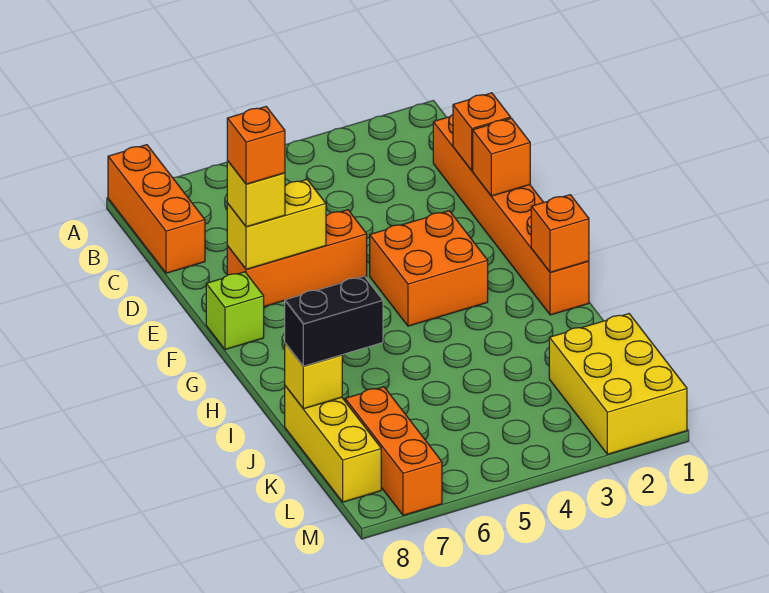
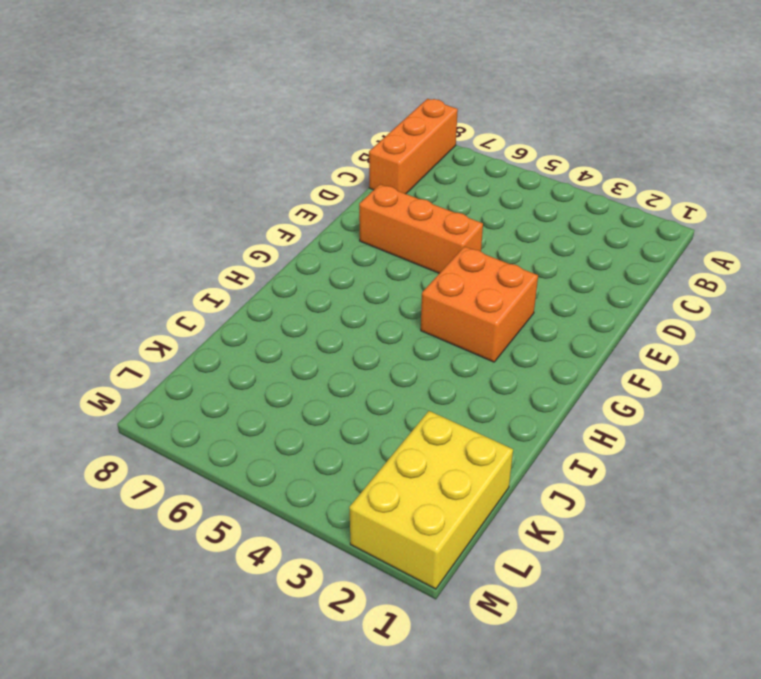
none -> orange 1x6 brick [433,115,589,315]
none -> lime 1x1 brick [206,272,264,350]
none -> yellow 1x3 brick [285,386,381,502]

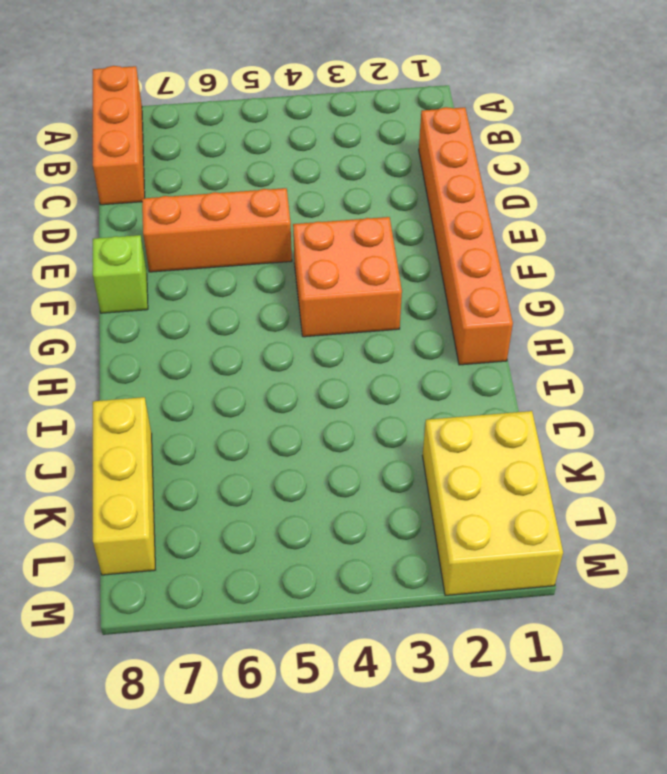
none -> orange 1x3 brick [345,387,442,515]
none -> orange 1x1 brick [453,93,511,171]
none -> orange 1x1 brick [473,118,530,196]

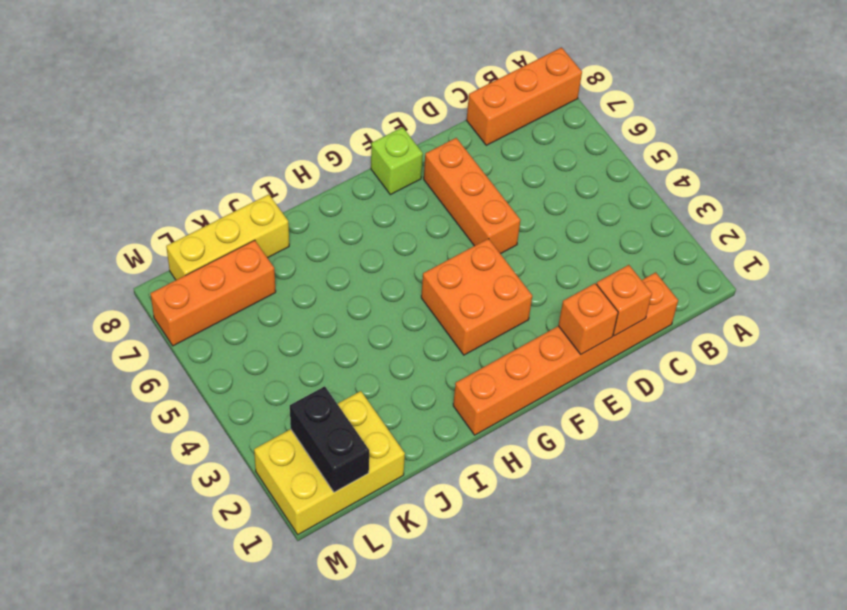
black 1x2 brick [290,386,369,492] -> black 1x2 brick moved to [285,276,383,366]
none -> yellow 1x2 brick [227,179,326,269]
none -> orange 1x1 brick [531,195,589,272]
none -> yellow 1x1 brick [285,343,342,409]

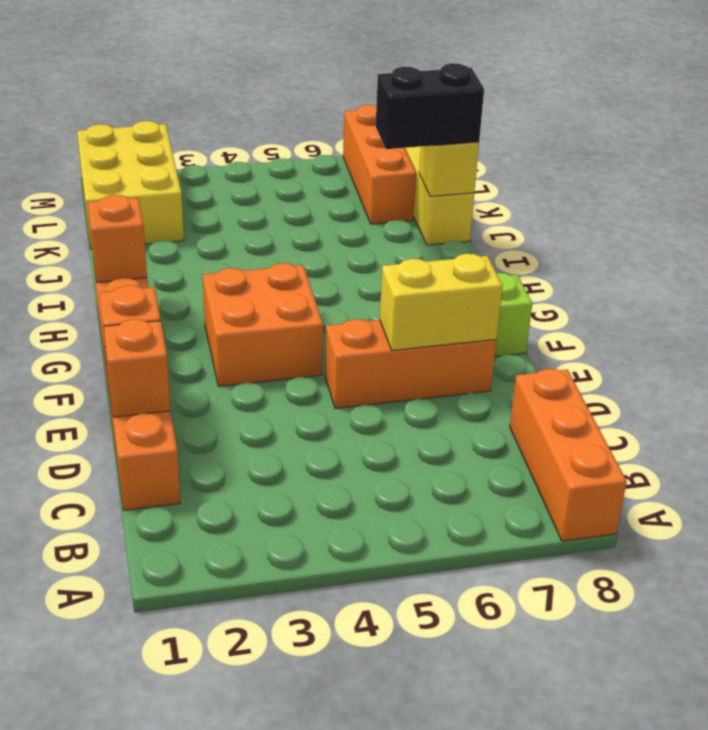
none -> yellow 1x1 brick [227,161,285,227]
none -> orange 1x1 brick [227,107,285,184]

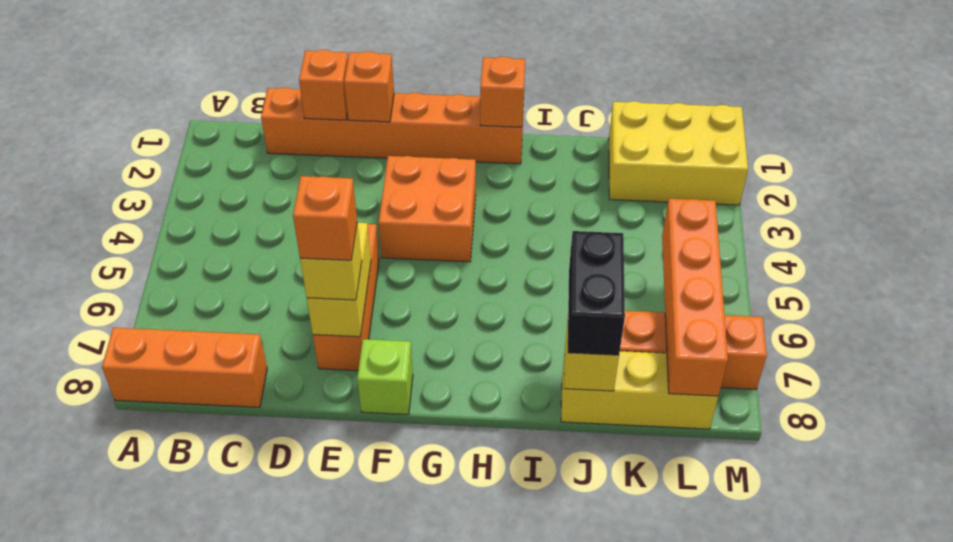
orange 1x4 brick [662,199,728,396] -> none

